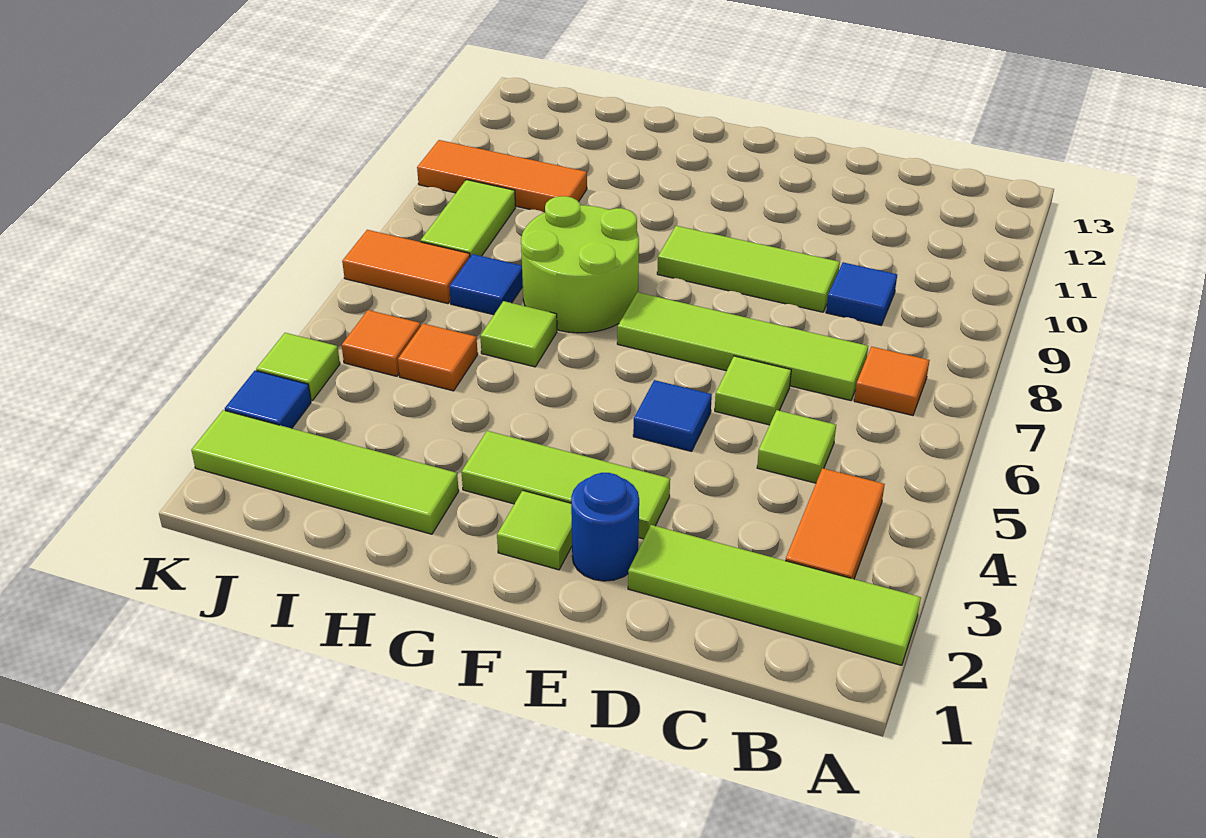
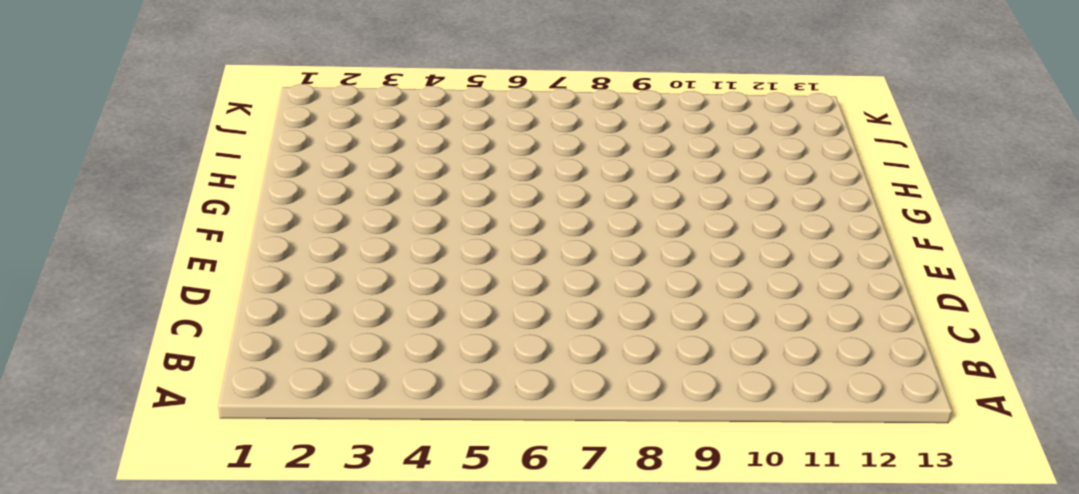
none -> lime 1x4 tile [628,525,921,665]
none -> orange 1x2 tile [785,468,885,579]
none -> orange 1x1 tile [854,347,930,415]

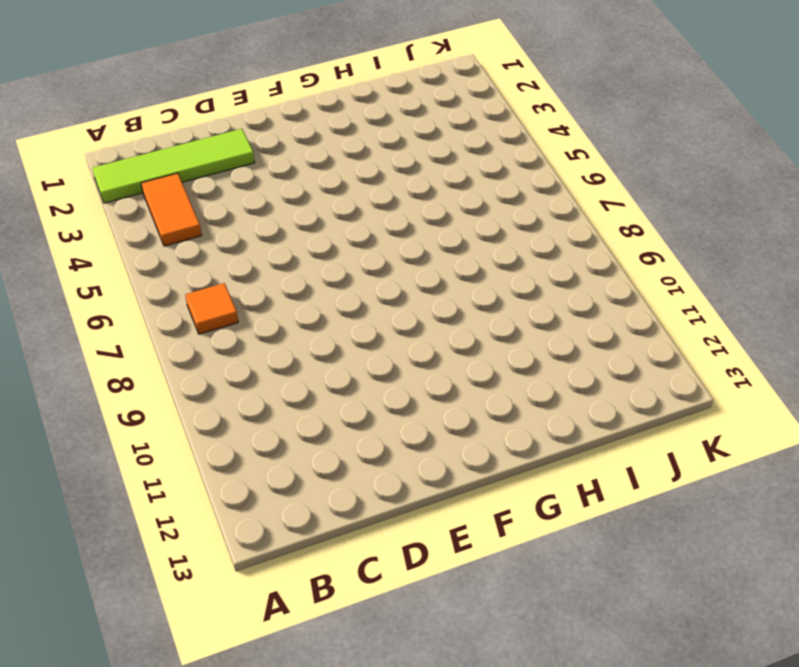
none -> lime 1x1 tile [757,410,836,483]
none -> lime 1x4 tile [617,292,868,401]
none -> blue 1x1 tile [826,262,897,325]

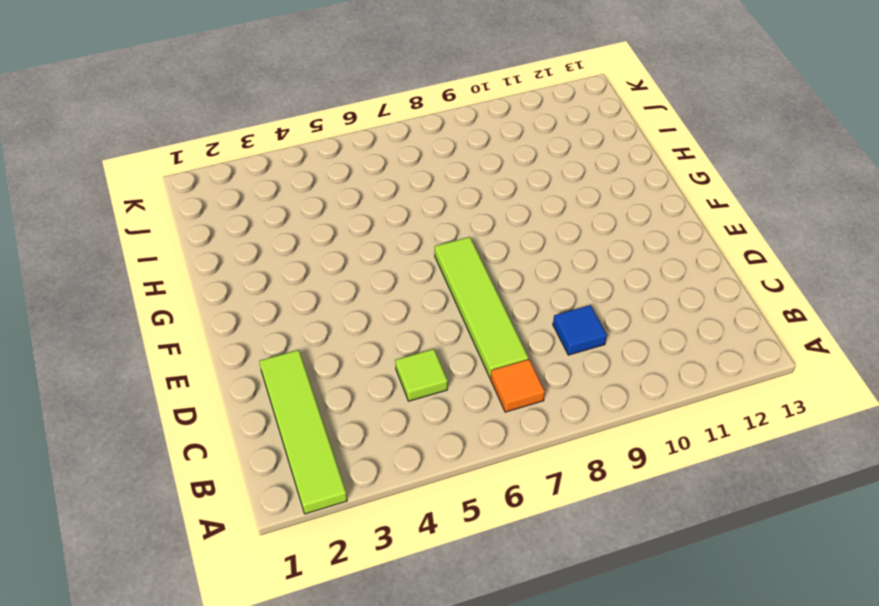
none -> orange 1x2 tile [785,468,885,579]
none -> lime 1x1 tile [715,356,791,425]
none -> lime 1x3 tile [657,226,840,312]

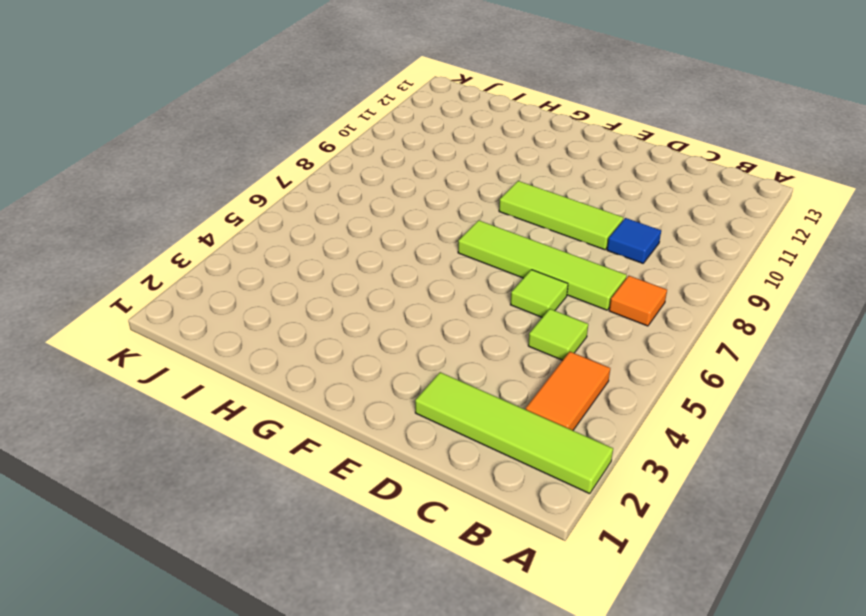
none -> blue 1x1 round brick [571,473,639,581]
none -> lime 1x3 tile [462,431,670,539]
none -> blue 1x1 tile [633,380,712,451]

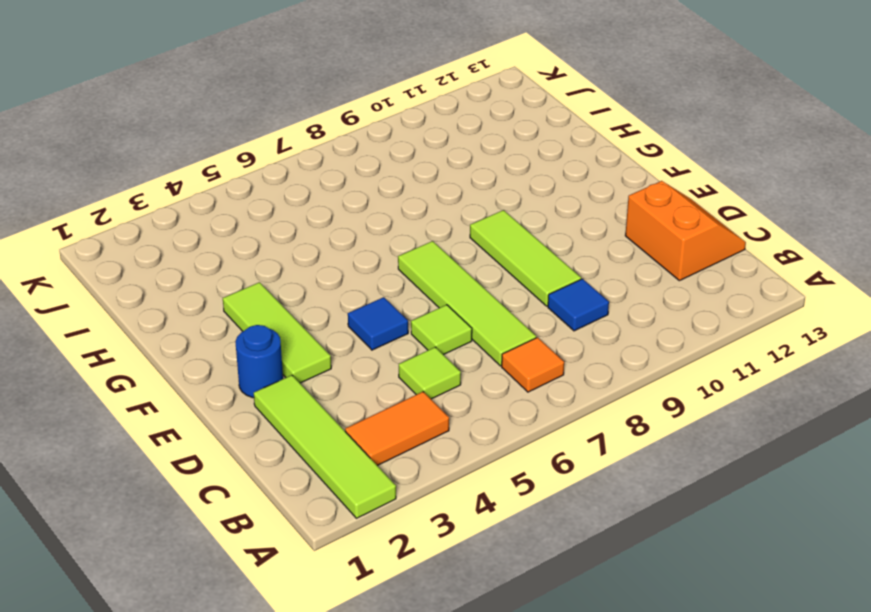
orange 2x2 slope [625,181,746,281] -> none
none -> lime 1x1 tile [497,490,572,570]
none -> lime 2x2 round brick [521,196,639,333]
none -> lime 1x4 tile [191,410,459,534]

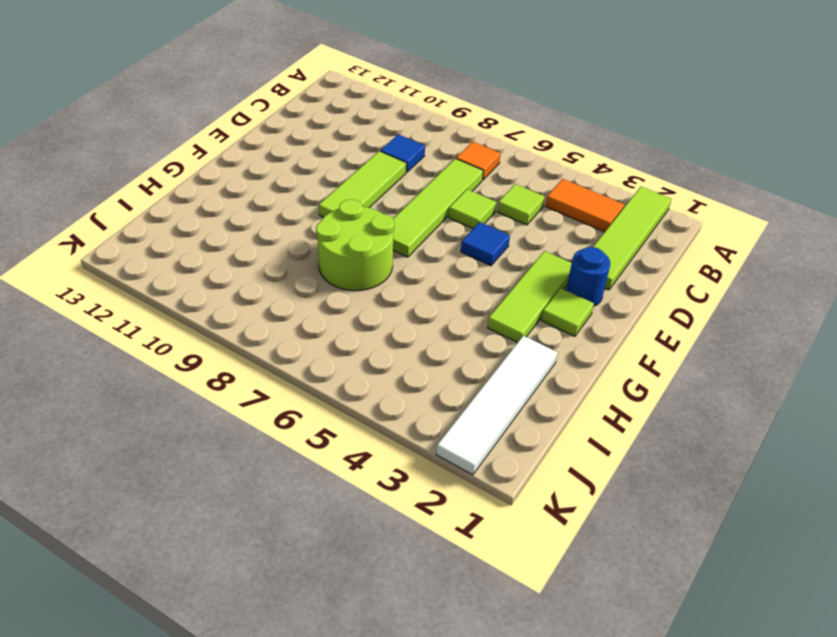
white 1x4 tile [436,336,558,475] -> lime 1x4 tile [191,410,459,534]
none -> lime 1x1 tile [480,301,557,367]
none -> orange 1x1 tile [398,324,478,391]
none -> blue 1x1 tile [449,254,523,315]

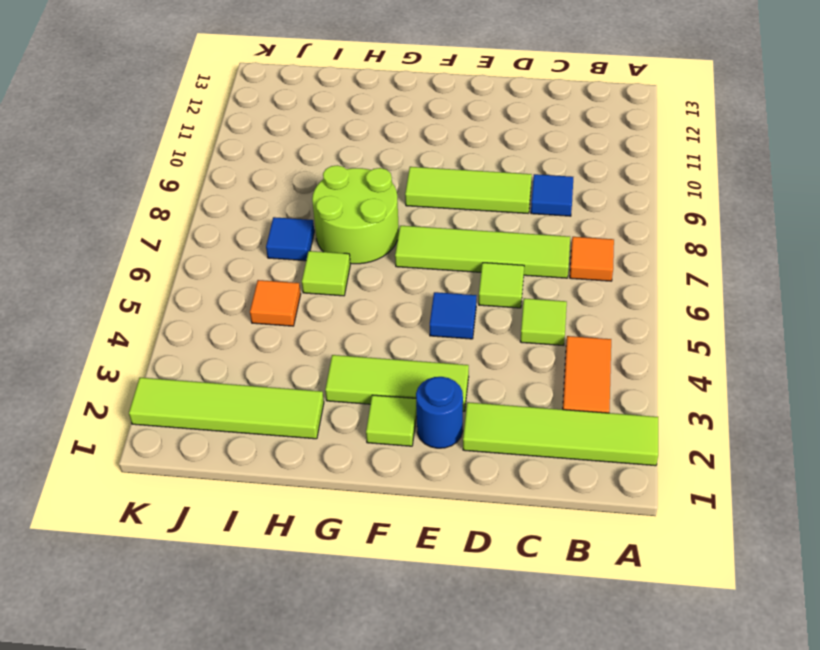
none -> orange 1x3 tile [417,140,587,213]
none -> orange 1x1 tile [342,310,421,376]
none -> orange 1x2 tile [342,230,470,304]

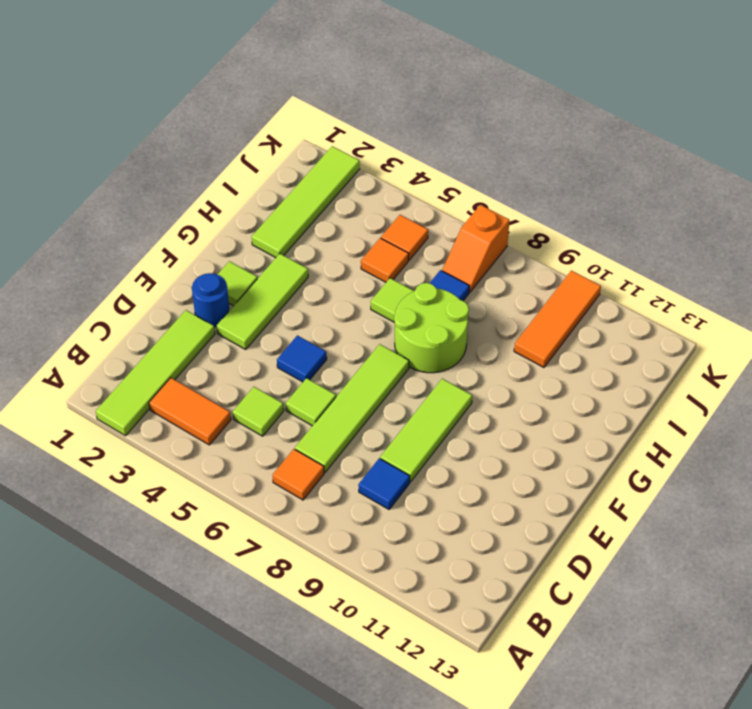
orange 1x2 slope [442,205,509,292] -> orange 1x2 tile [342,230,470,304]
none -> lime 1x2 tile [420,180,516,257]
none -> blue 1x1 tile [225,371,311,428]
none -> lime 1x1 tile [256,333,340,401]

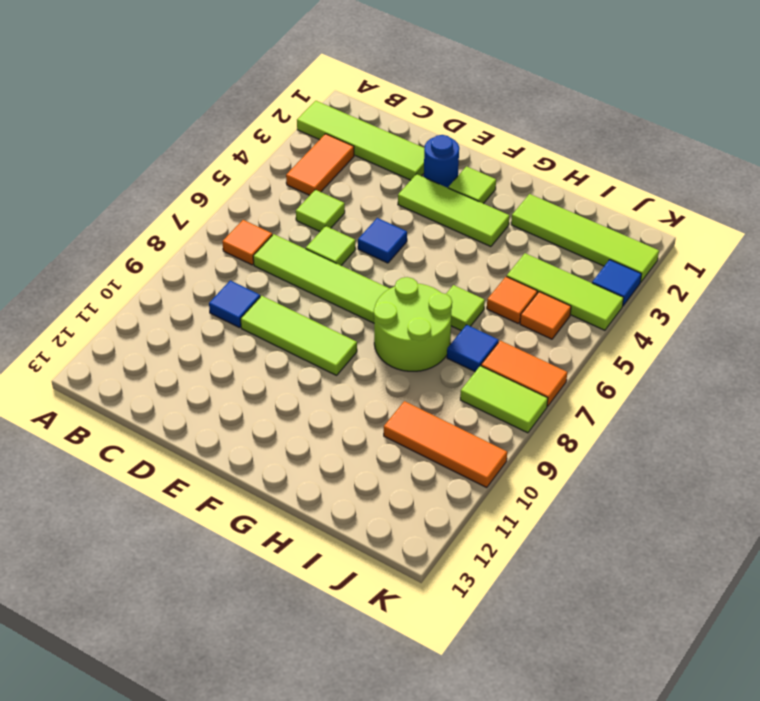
lime 1x3 tile [507,253,624,330] -> lime 1x1 tile [256,333,340,401]
lime 1x2 tile [460,366,548,433] -> lime 1x2 tile turned to [420,180,516,257]

